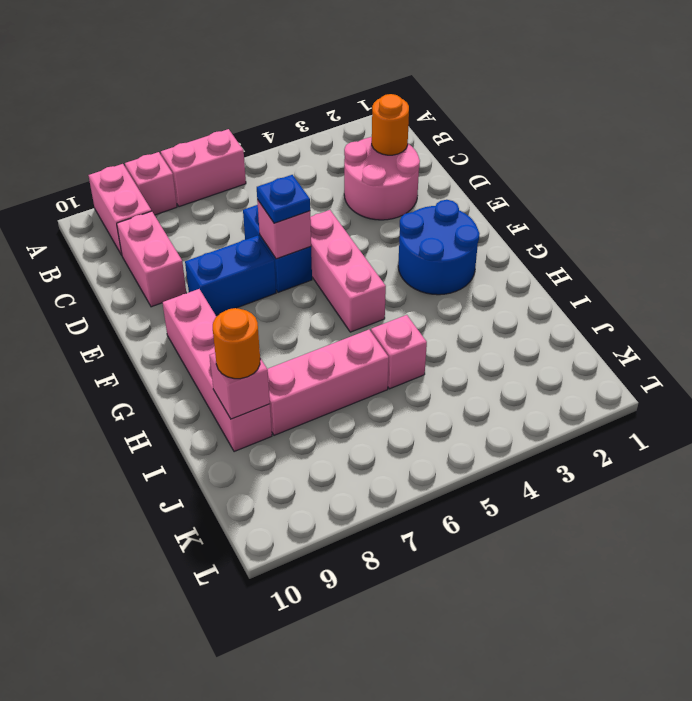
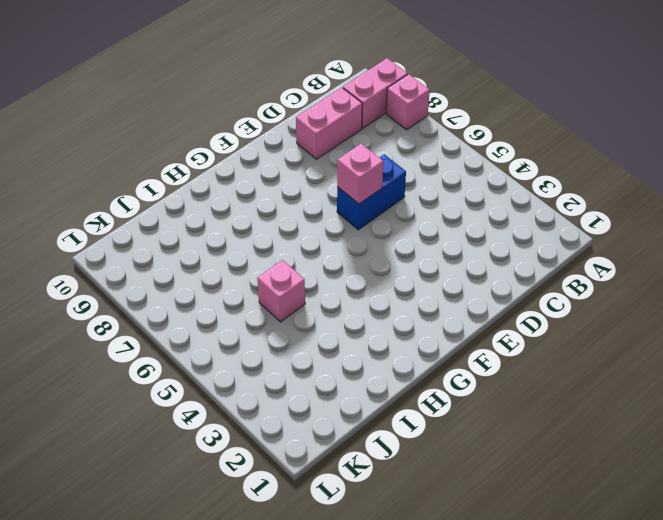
none -> pink 1x2 brick [161,129,246,207]
none -> pink 2x2 round brick [344,137,420,220]
none -> pink 1x3 brick [310,210,386,332]

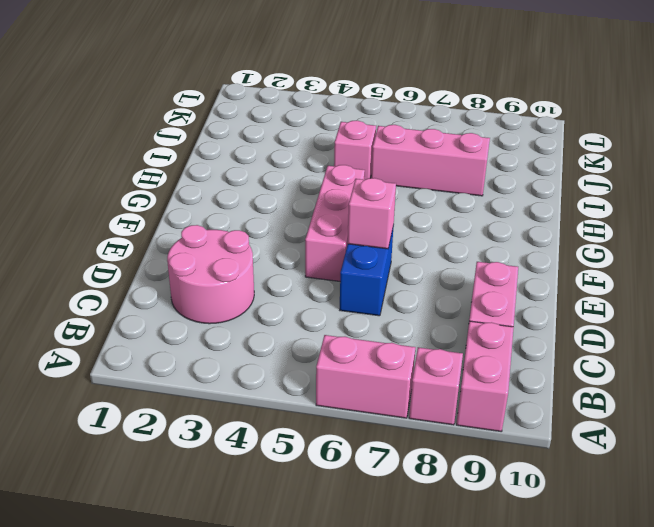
none -> blue 1x2 brick [185,236,276,315]
none -> blue 2x2 round brick [398,200,480,295]
none -> pink 1x4 brick [162,289,272,452]

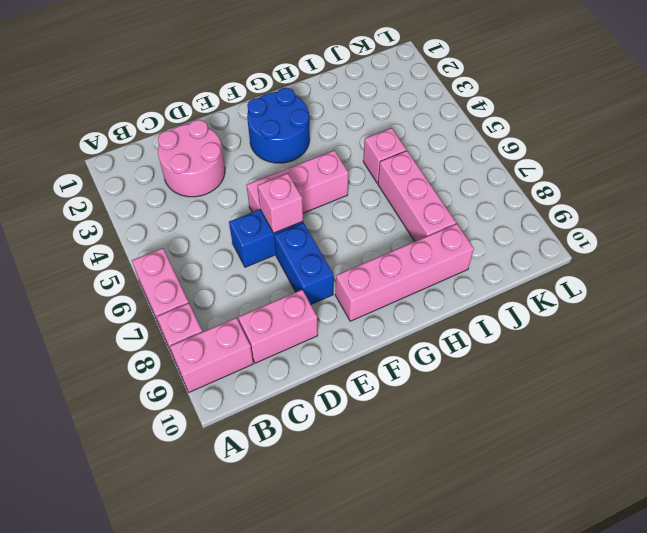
none -> orange 1x1 round brick [372,94,409,155]
none -> pink 1x1 brick [210,353,270,419]
none -> blue 1x1 plate [257,175,310,223]

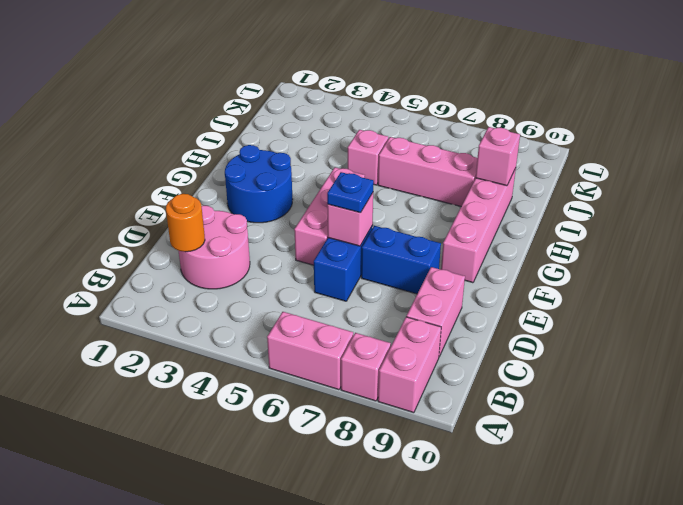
none -> orange 1x1 round brick [213,308,260,379]

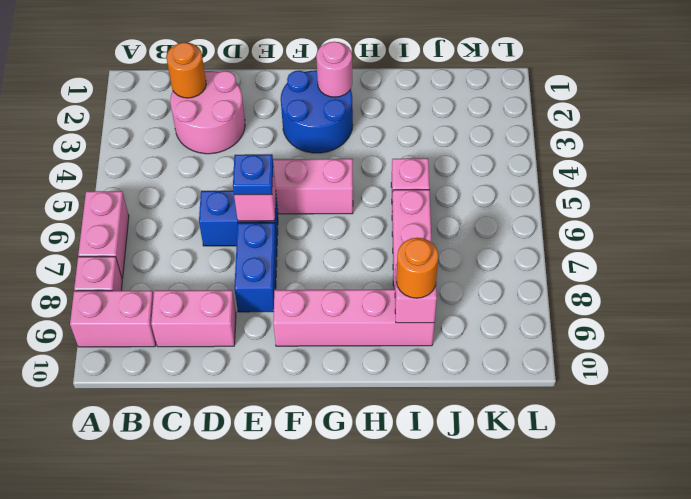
pink 1x1 round brick [316,42,352,97] -> none

